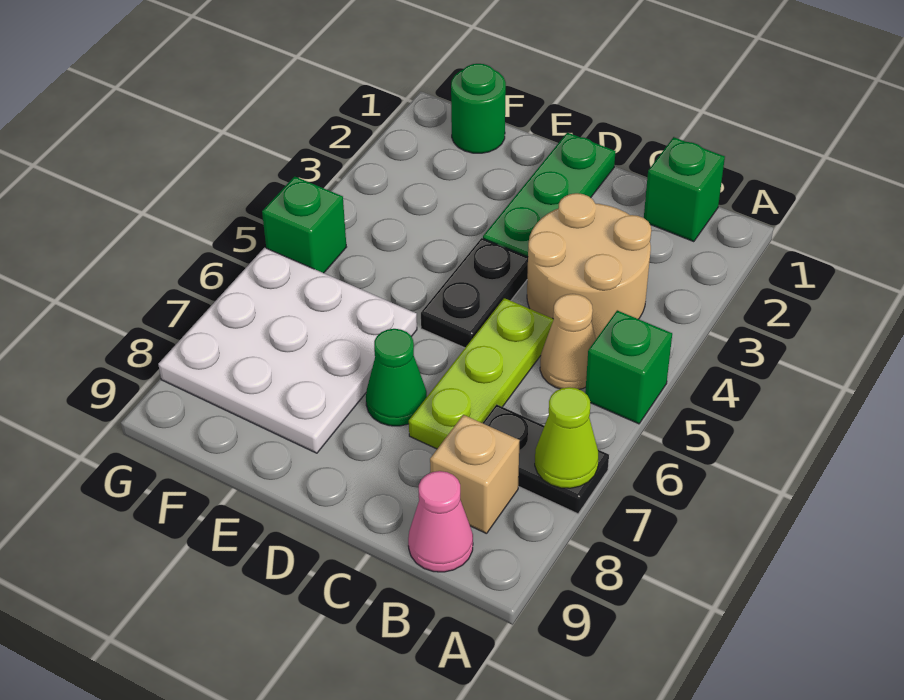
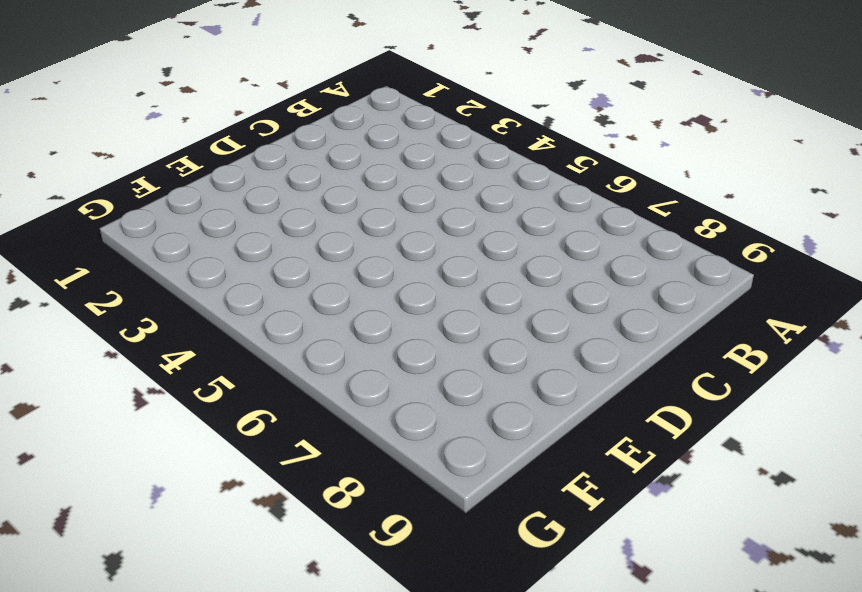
none -> green 1x1 brick [585,310,672,424]
none -> black 1x2 plate [483,404,609,514]
none -> green 1x1 brick [644,137,725,242]

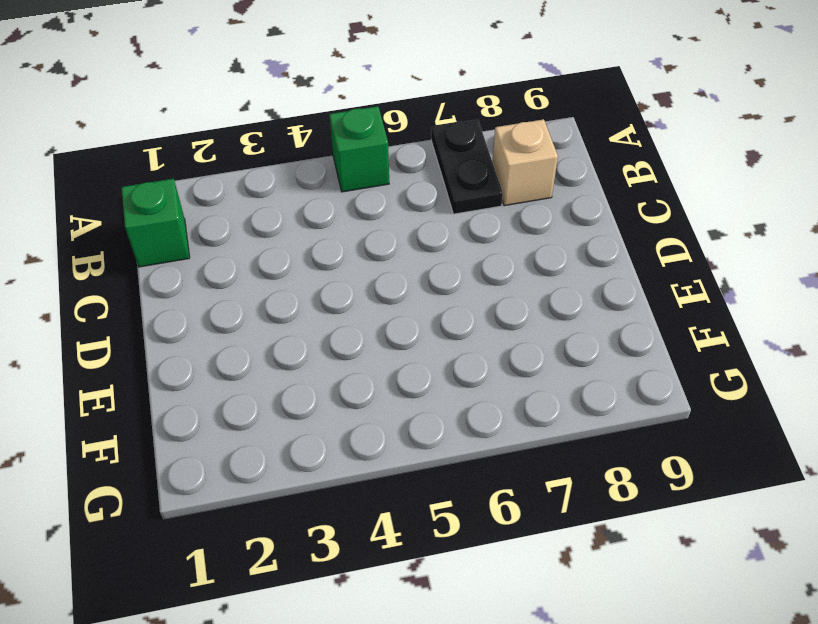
none -> tan 2x2 round brick [527,193,651,339]
none -> tan 1x1 cone [540,294,596,389]
none -> pink 1x1 cone [408,471,473,572]

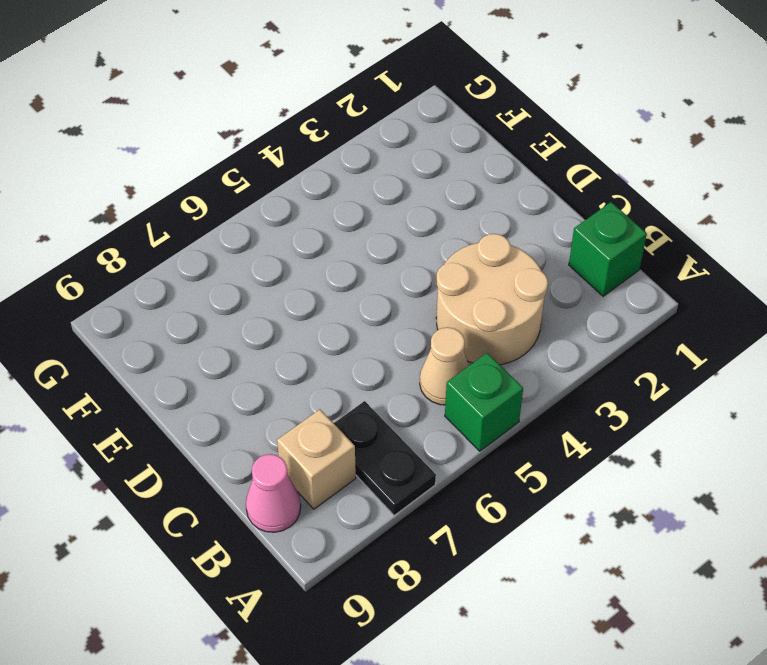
none -> lime 1x3 plate [409,298,554,449]
none -> green 1x3 plate [483,132,616,257]
none -> black 1x2 plate [421,238,528,348]

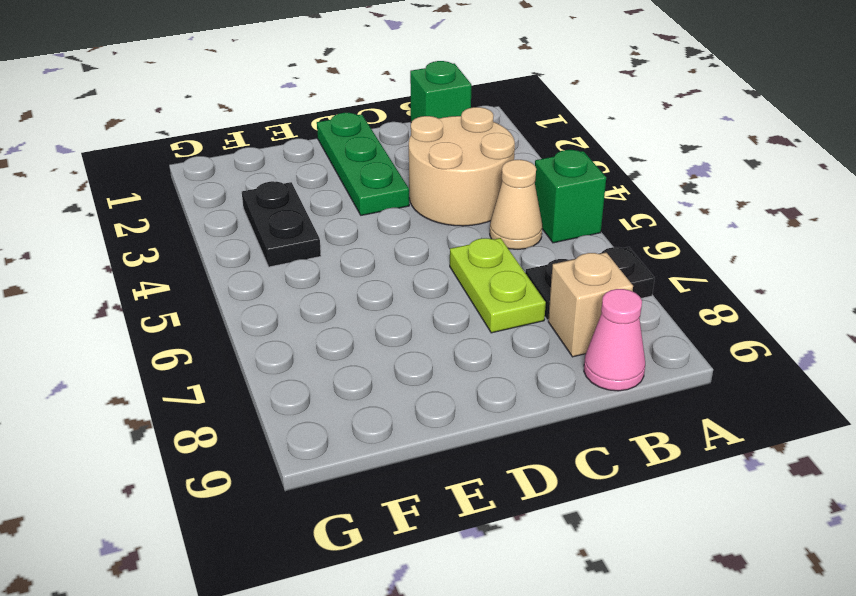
lime 1x2 plate [450,238,546,333] -> lime 1x3 plate [409,298,554,449]
black 1x2 plate [242,181,321,267] -> black 1x2 plate moved to [421,238,528,348]
none -> green 1x1 cone [366,329,427,426]
none -> white 3x3 plate [158,248,417,453]
none -> green 1x1 round brick [451,64,506,153]

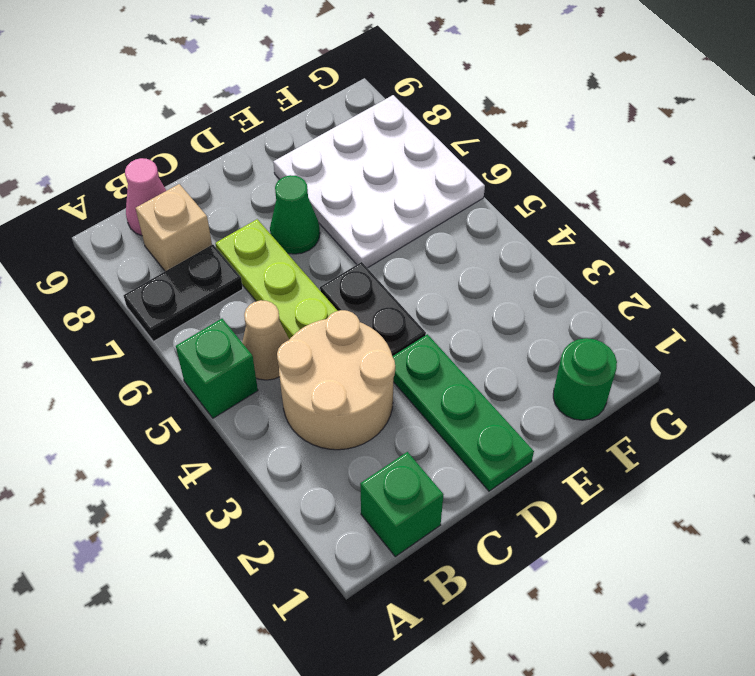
none -> green 1x1 brick [262,176,346,273]
none -> lime 1x1 cone [535,387,598,488]

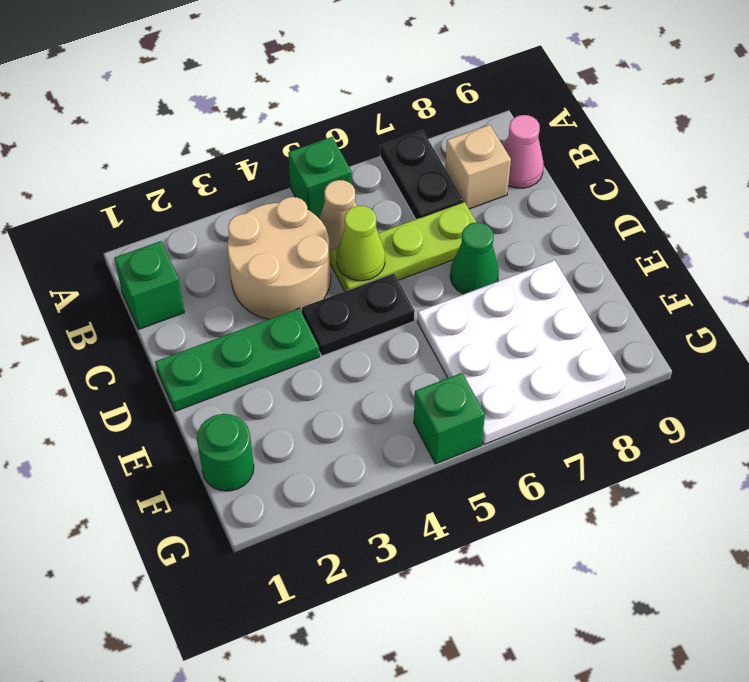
lime 1x1 cone [337,206,385,281] -> lime 1x1 cone moved to [535,387,598,488]

